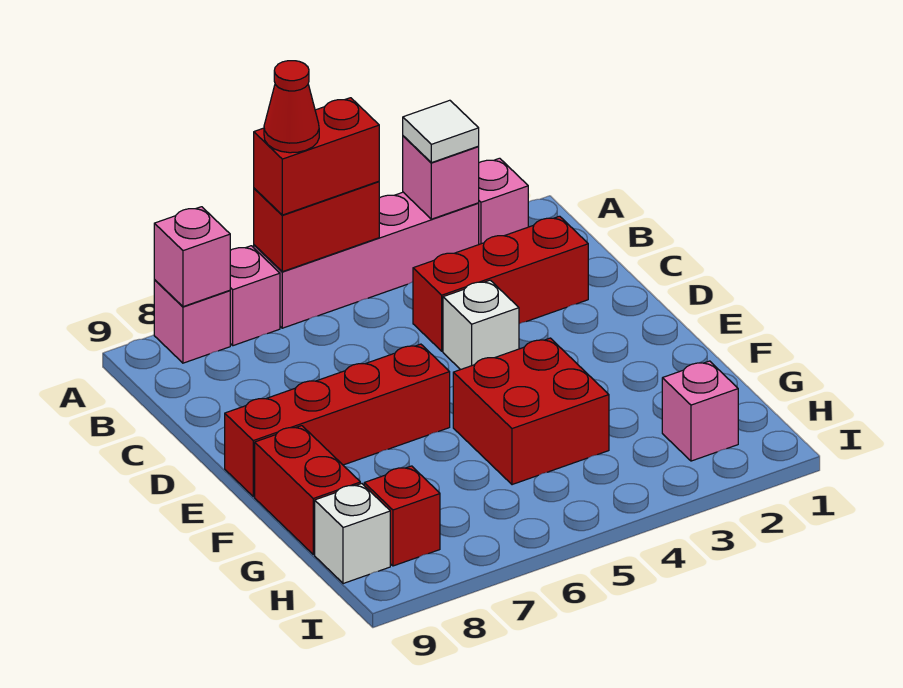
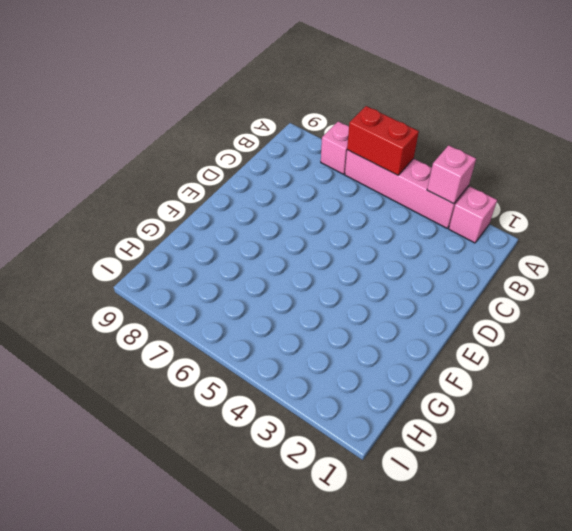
none -> pink 1x1 brick [154,280,230,363]
none -> red 1x3 brick [413,216,588,351]
none -> white 1x1 brick [443,280,519,370]

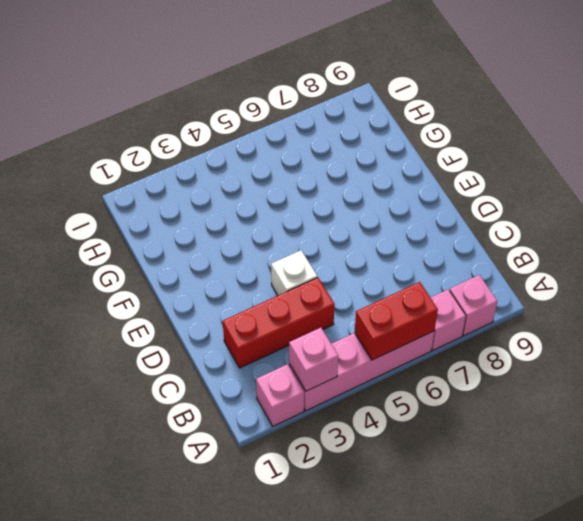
none -> red 1x4 brick [225,344,450,497]
none -> red 2x2 brick [453,338,609,485]
none -> red 1x2 brick [255,426,360,554]

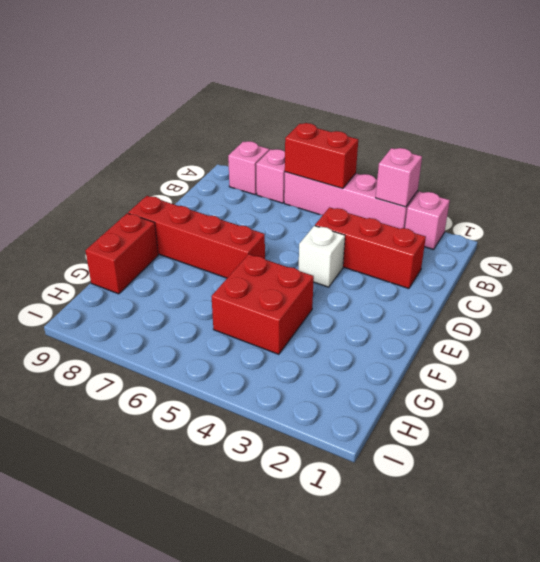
none -> pink 1x1 brick [662,361,738,461]
none -> red 1x1 brick [364,466,440,566]
none -> white 1x1 brick [315,484,390,584]

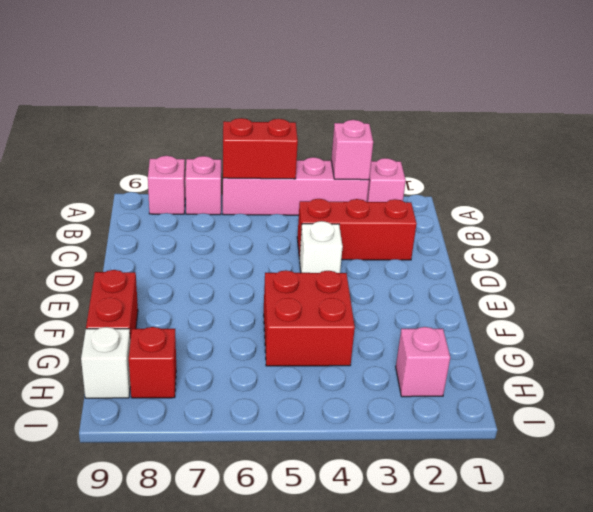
none -> red 1x4 brick [225,344,450,497]
none -> pink 1x1 brick [154,207,230,307]
none -> white 1x1 tile [403,100,479,163]

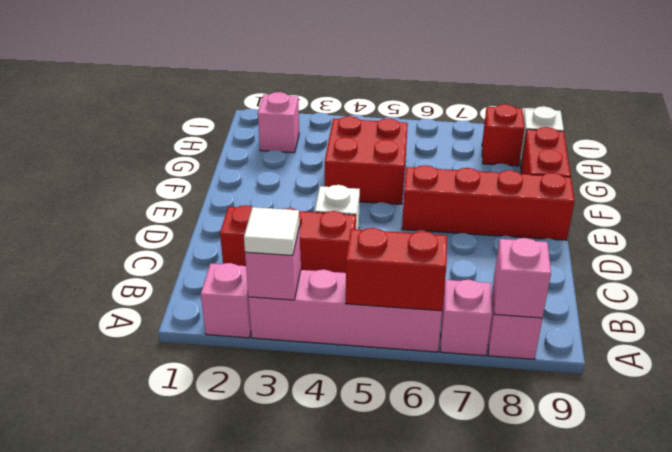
none -> red 1x2 brick [254,98,379,215]
none -> red 1x1 cone [264,61,319,153]

